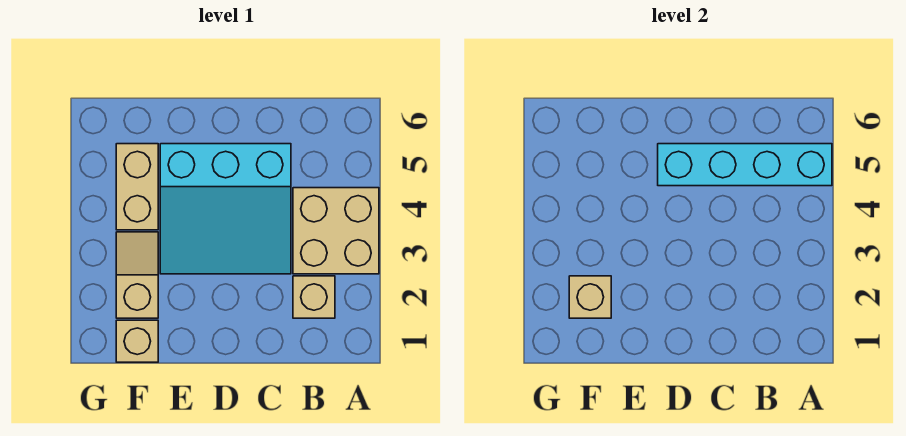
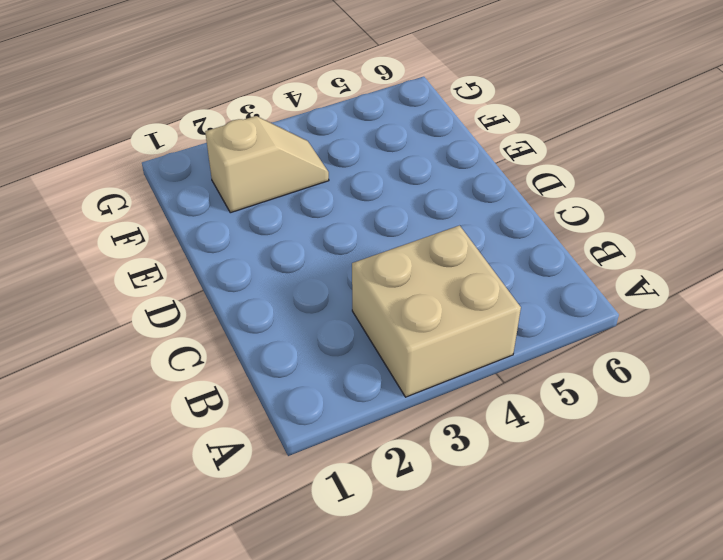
none -> tan 1x1 brick [293,276,335,318]
none -> cyan 3x3 slope [160,144,291,274]

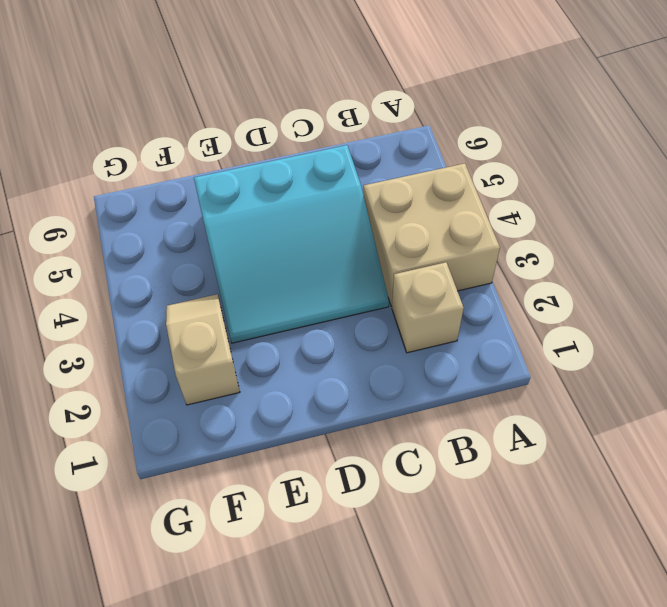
none -> tan 1x1 brick [116,320,158,362]
none -> tan 1x2 brick [116,144,158,230]

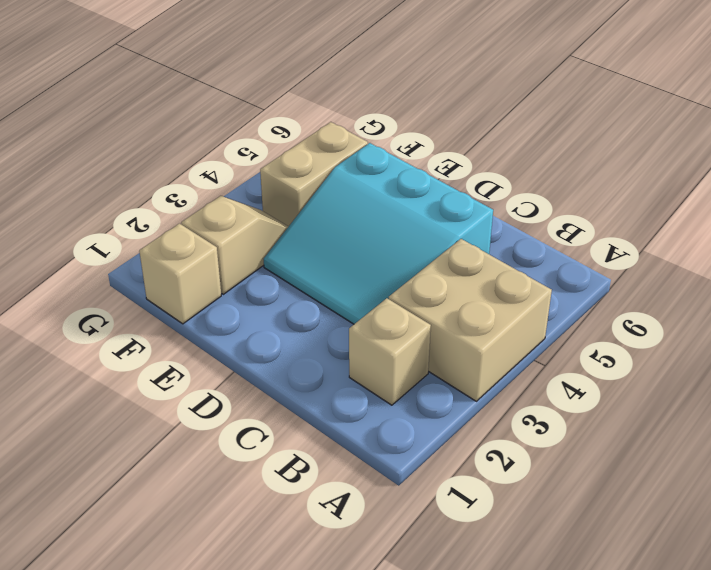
none -> cyan 1x4 brick [658,144,832,186]
none -> tan 1x1 brick [569,276,611,318]

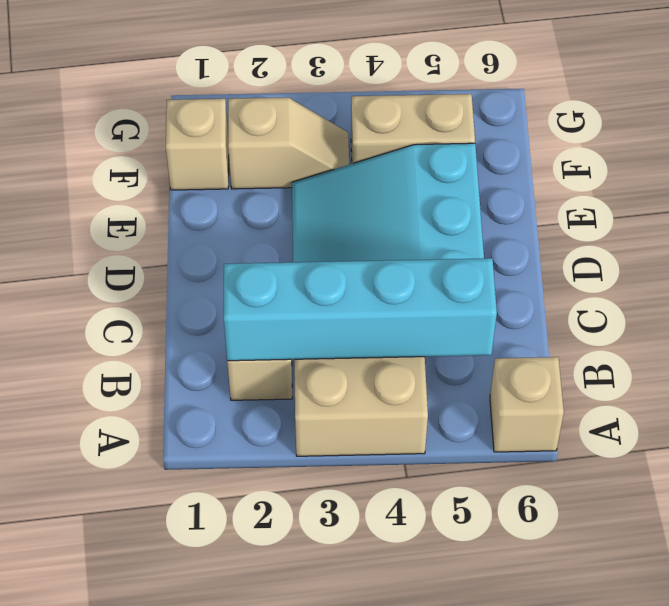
tan 1x1 brick [490,357,564,452] -> tan 1x1 brick moved to [569,276,611,318]
cyan 1x4 brick [224,258,497,361] -> cyan 1x4 brick turned to [658,144,832,186]

